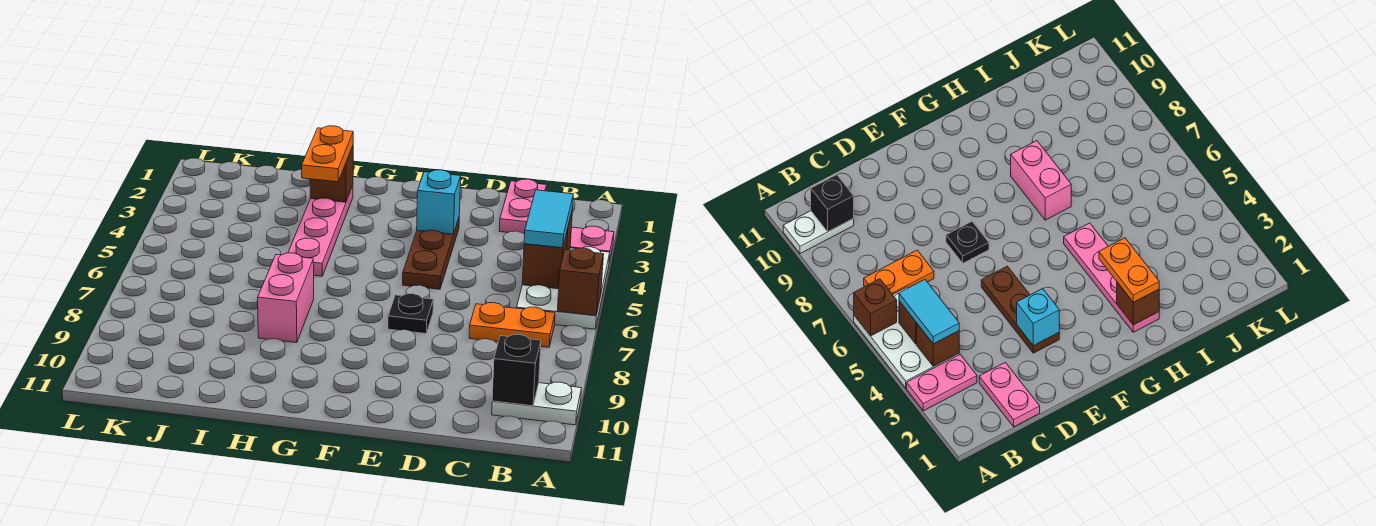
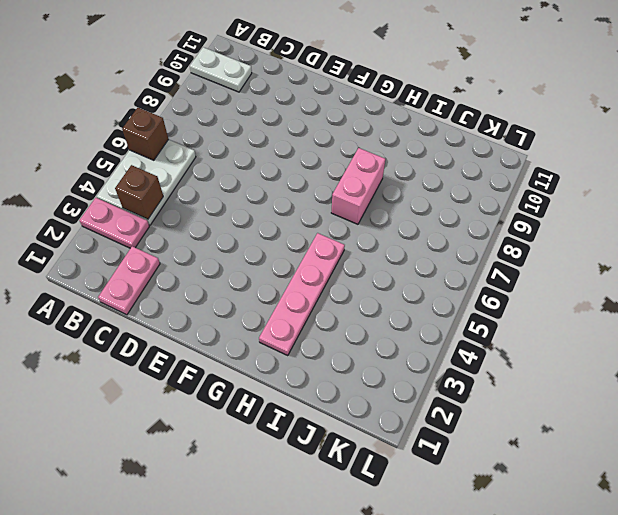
none -> orange 1x2 plate [469,303,555,347]
none -> brown 1x3 plate [403,218,459,289]
none -> black 1x1 plate [388,294,433,334]

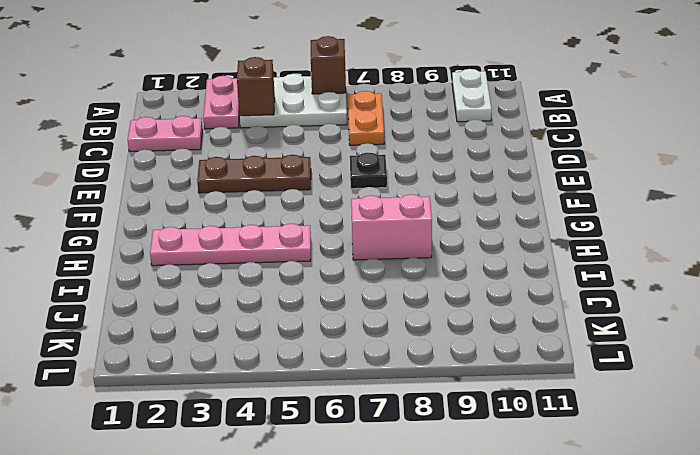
none -> brown 1x1 brick [522,229,568,289]
none -> black 1x1 brick [492,335,541,406]
none -> cyan 1x1 brick [417,170,461,234]

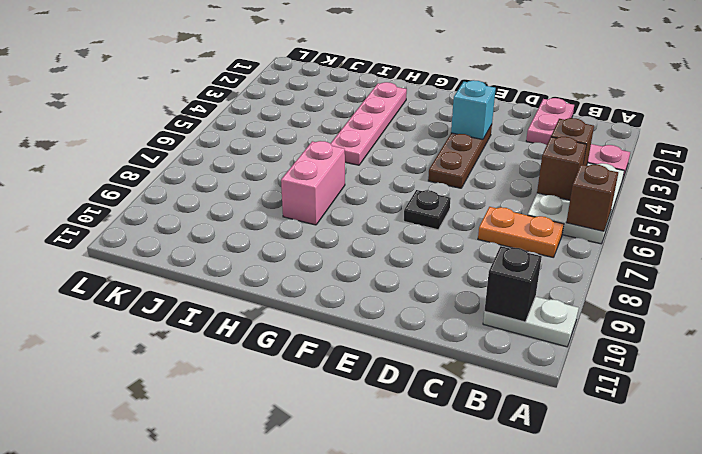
none -> brown 1x1 brick [310,146,353,202]
none -> cyan 1x2 tile [524,190,573,248]
none -> orange 1x2 plate [302,126,353,182]

